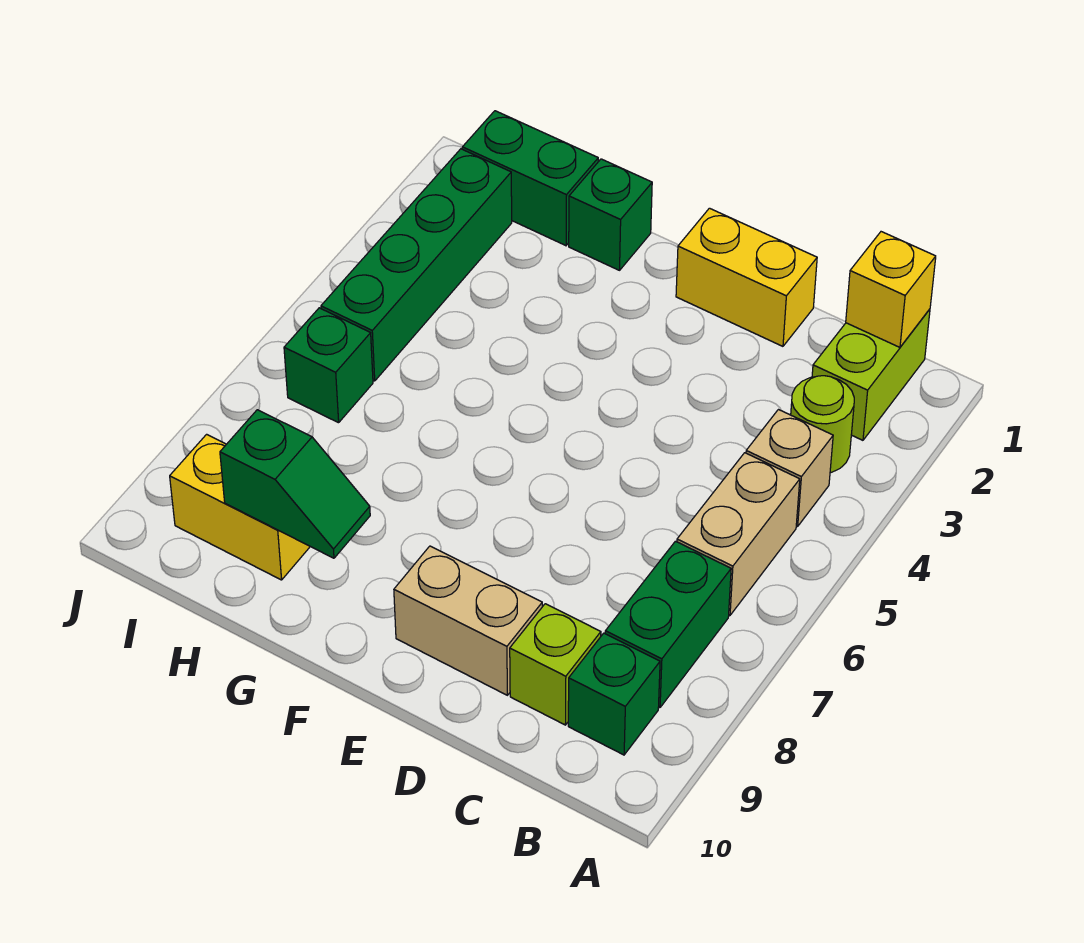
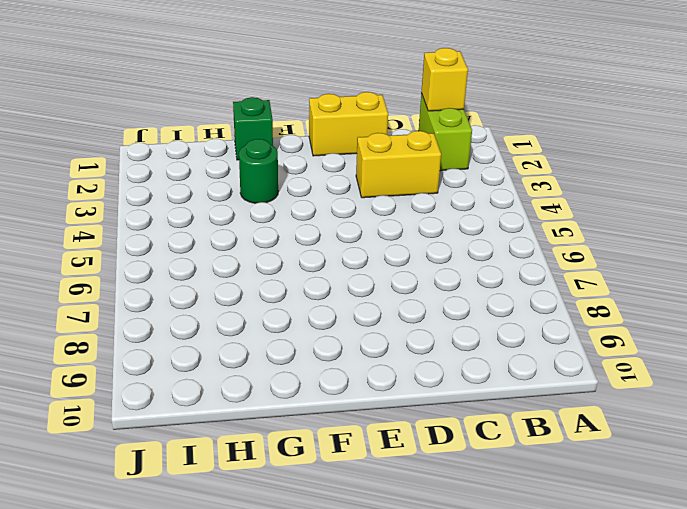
yellow 1x2 brick [356,131,441,198] -> yellow 1x2 brick moved to [170,434,310,580]
green 1x1 round brick [239,139,278,203] -> none
none -> lime 1x1 round brick [791,376,854,473]
none -> tan 1x1 brick [746,410,833,526]
none -> tan 1x2 brick [677,453,800,615]

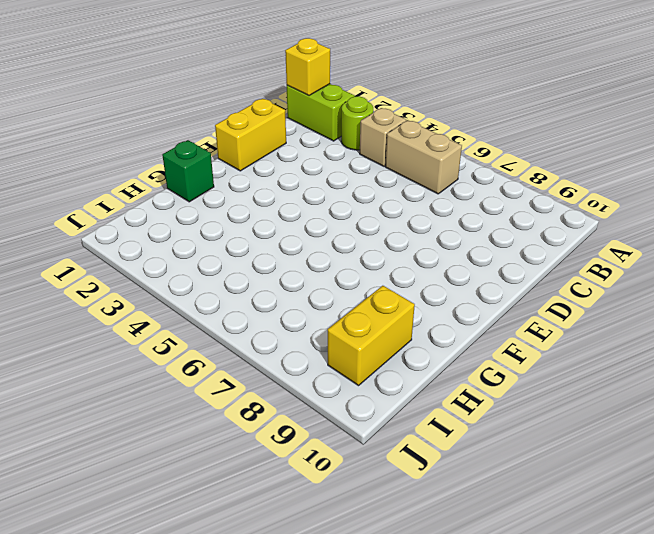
none -> green 1x2 brick [605,541,731,708]
none -> green 1x1 brick [568,633,660,755]
none -> lime 1x1 brick [510,604,601,725]

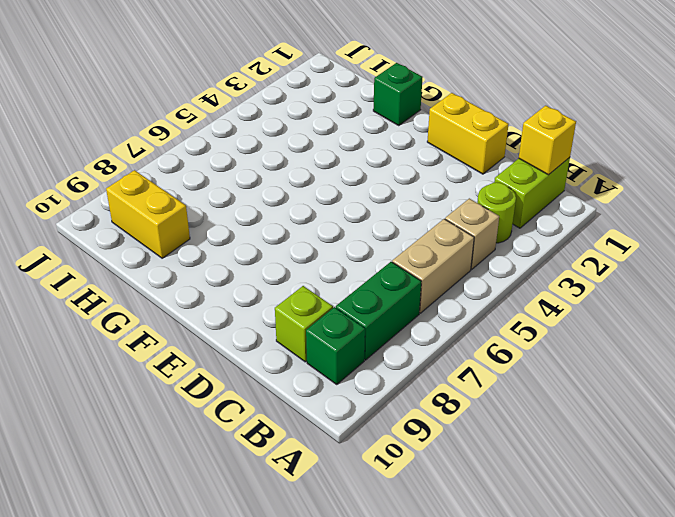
none -> tan 1x2 brick [394,546,542,695]
none -> green 1x2 brick [462,111,598,246]
none -> green 1x4 brick [321,149,512,381]

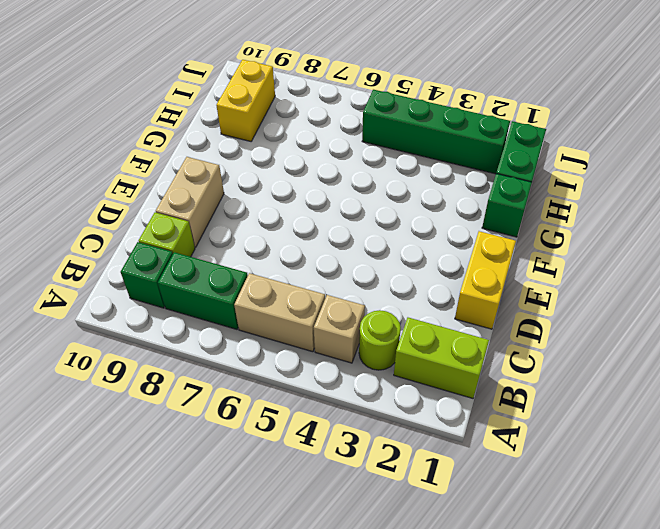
none -> green 1x1 brick [284,308,373,423]
none -> yellow 1x1 brick [846,232,936,347]
none -> green 1x2 slope [220,410,370,558]

